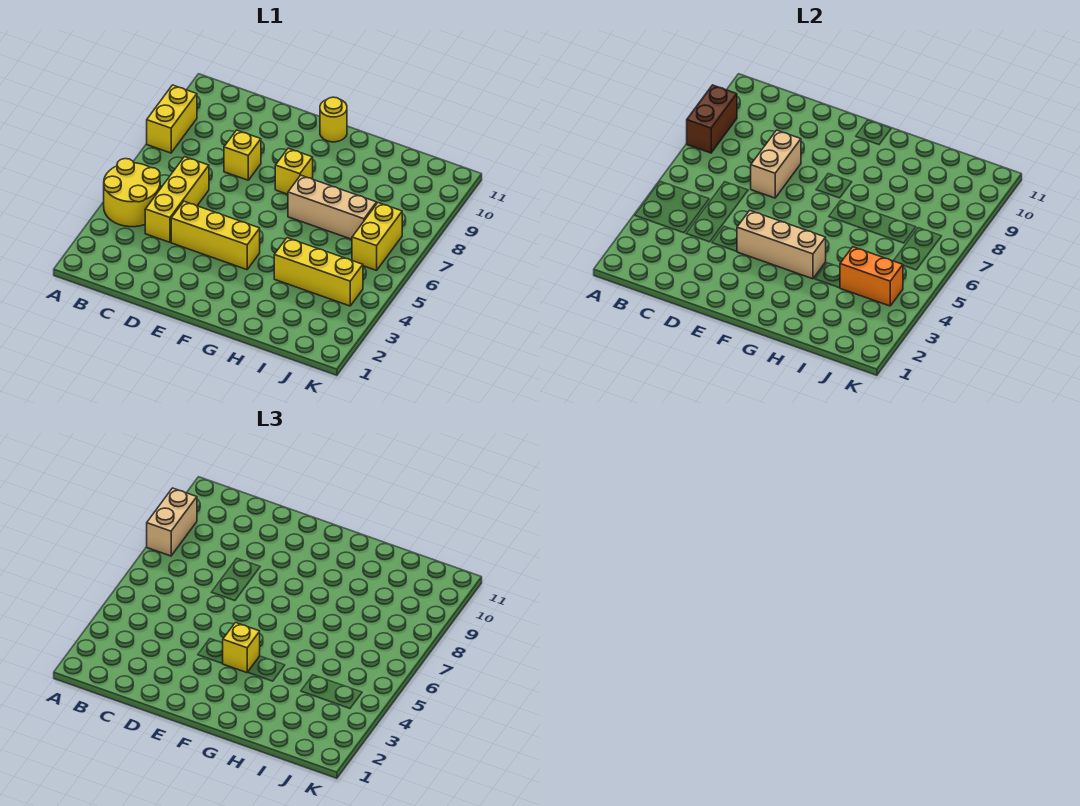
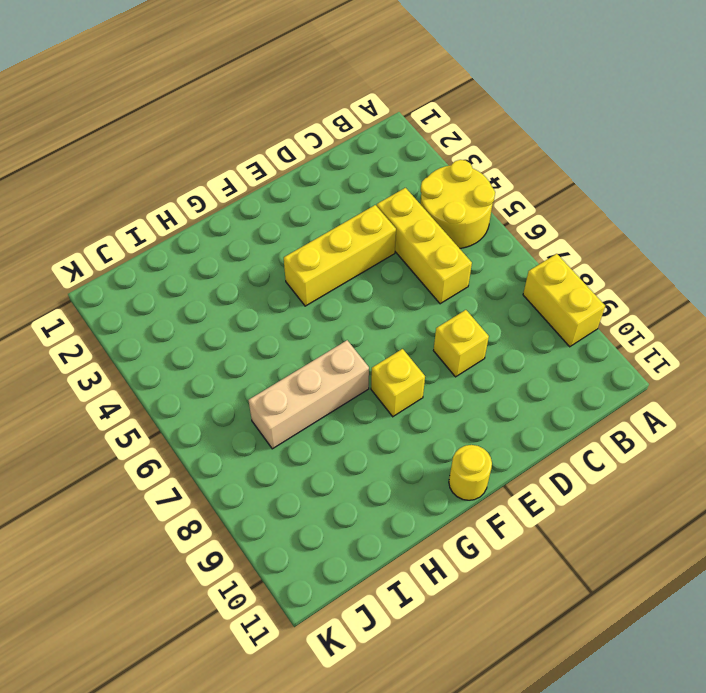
none -> yellow 1x3 brick [274,238,363,306]
none -> yellow 1x2 brick [352,203,402,270]
none -> brown 1x2 brick [687,85,737,153]

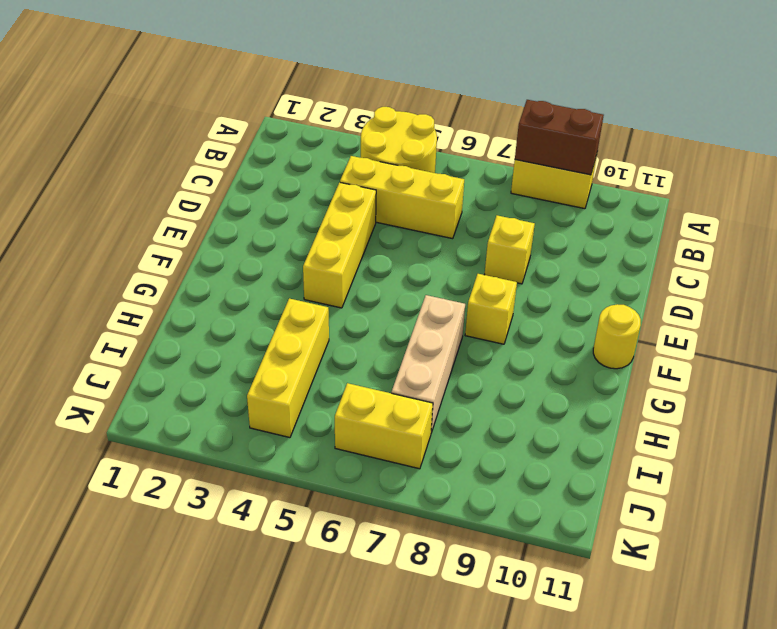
none -> tan 1x2 brick [751,130,801,198]
none -> tan 1x3 brick [737,210,826,279]
none -> orange 1x2 brick [840,247,903,306]

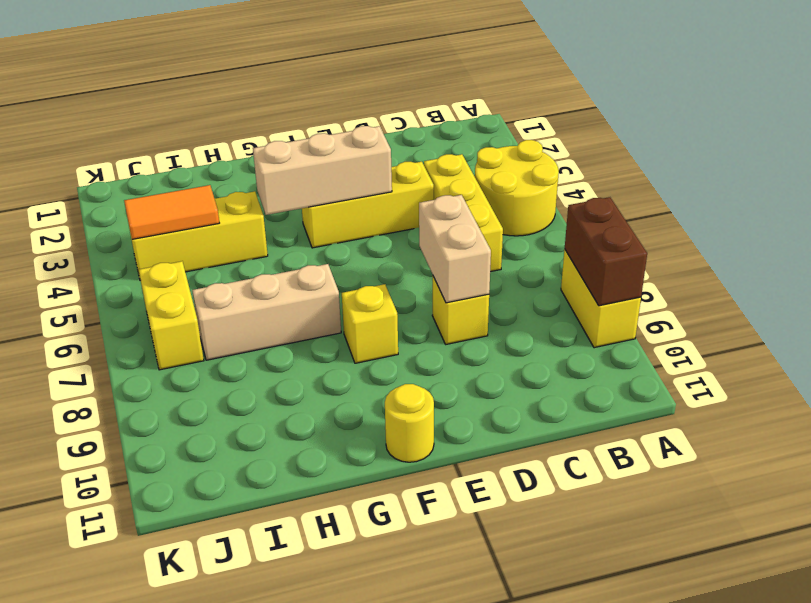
orange 1x2 tile [124,185,219,239] -> orange 1x2 brick [840,247,903,306]
none -> tan 1x2 brick [147,488,197,556]
none -> yellow 1x1 brick [223,623,260,673]

